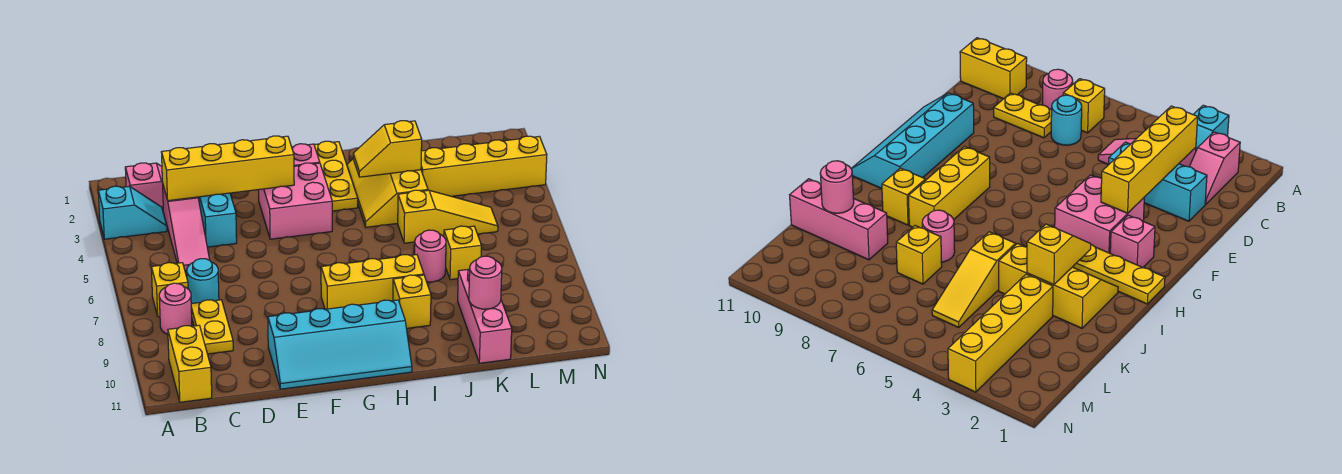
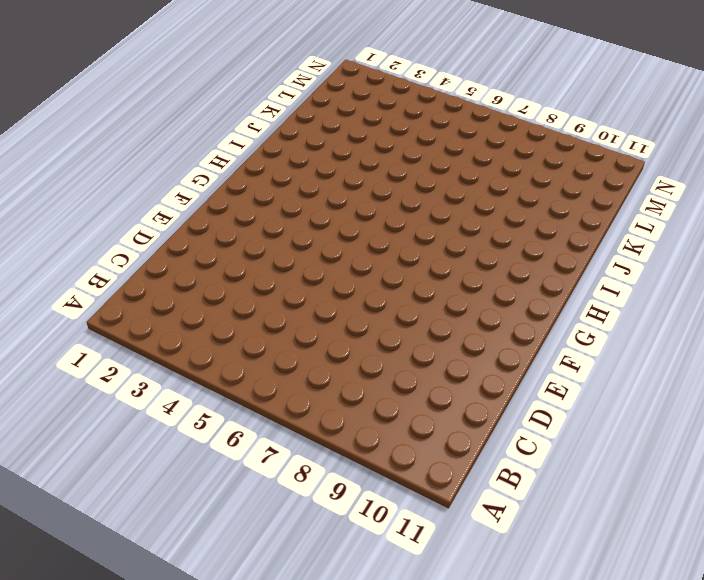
none -> cyan 1x2 slope [98,186,167,239]
none -> pink 1x2 slope [125,163,163,210]
none -> yellow 1x1 brick [151,263,188,317]

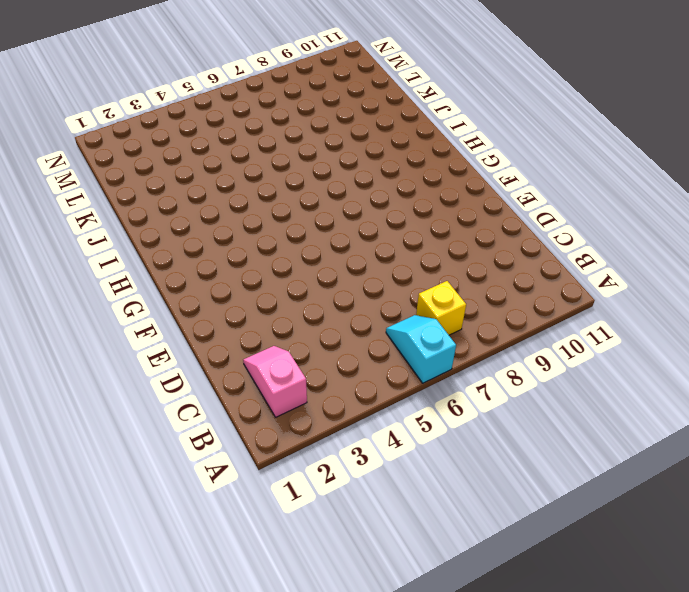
cyan 1x2 slope [386,315,456,383] -> cyan 1x2 slope moved to [98,186,167,239]
none -> pink 1x1 round brick [159,283,192,334]
none -> yellow 1x2 brick [168,325,212,402]
none -> pink 1x3 slope [163,186,210,271]

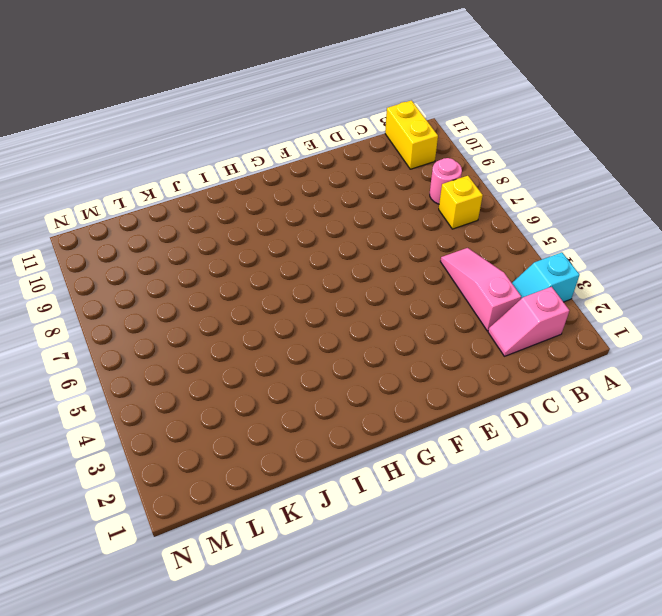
none -> cyan 1x1 round brick [187,259,219,304]
none -> yellow 1x2 plate [191,300,233,354]
none -> cyan 1x3 brick [198,193,237,247]

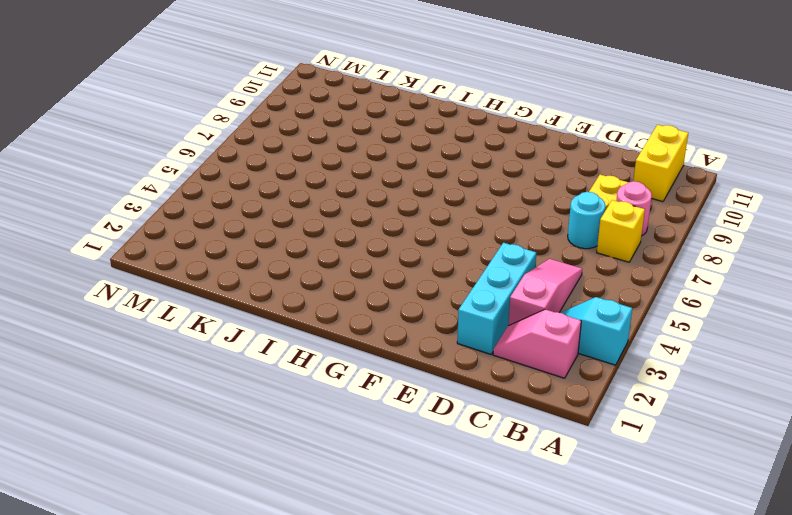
none -> cyan 2x4 slope [268,300,412,389]
none -> pink 2x2 brick [258,163,332,239]
none -> pink 1x1 brick [292,144,320,166]

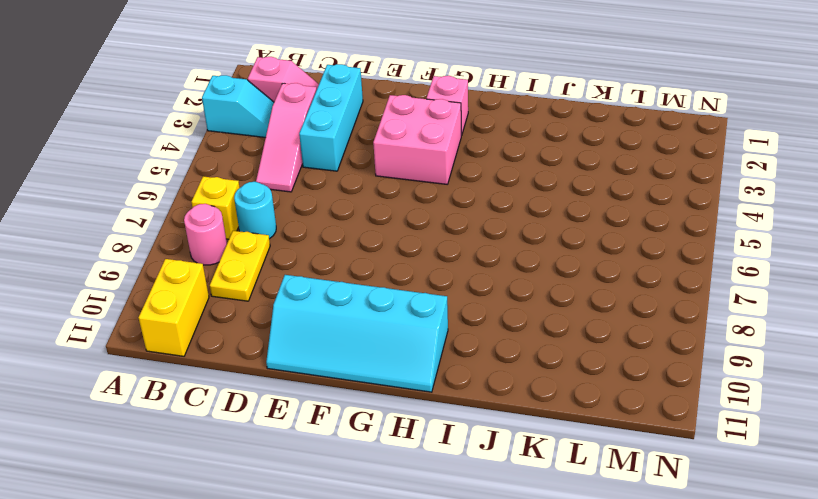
none -> yellow 1x3 brick [321,255,424,309]
none -> yellow 1x3 plate [314,141,358,211]
none -> yellow 2x3 slope [347,159,428,227]

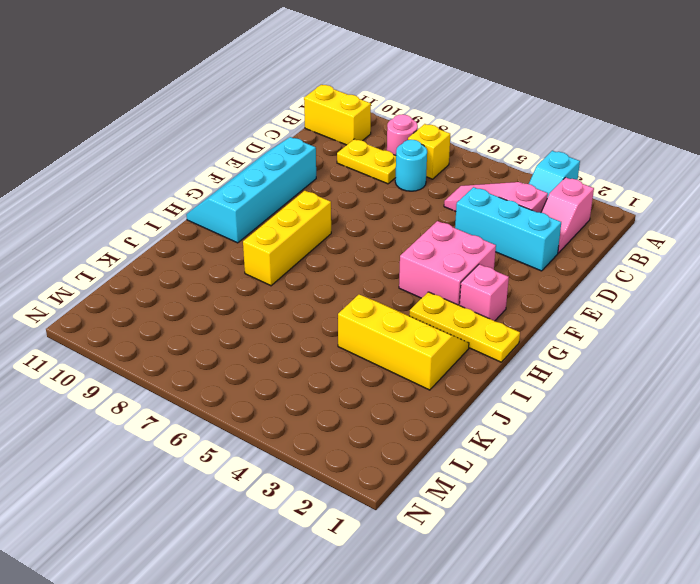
none -> yellow 1x1 brick [393,275,431,328]
none -> yellow 1x3 slope [398,190,498,243]
none -> pink 1x1 round brick [415,230,446,282]

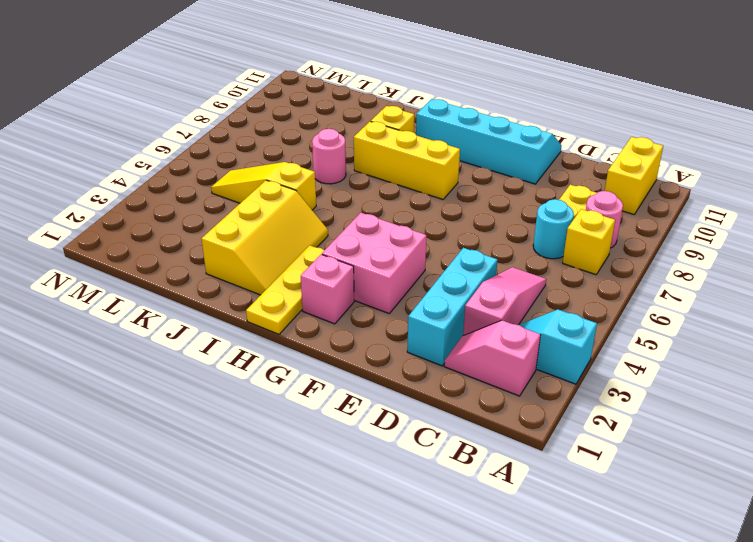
none -> yellow 1x4 brick [421,136,547,196]
none -> yellow 1x1 brick [444,226,481,280]
none -> pink 1x3 brick [458,269,512,363]

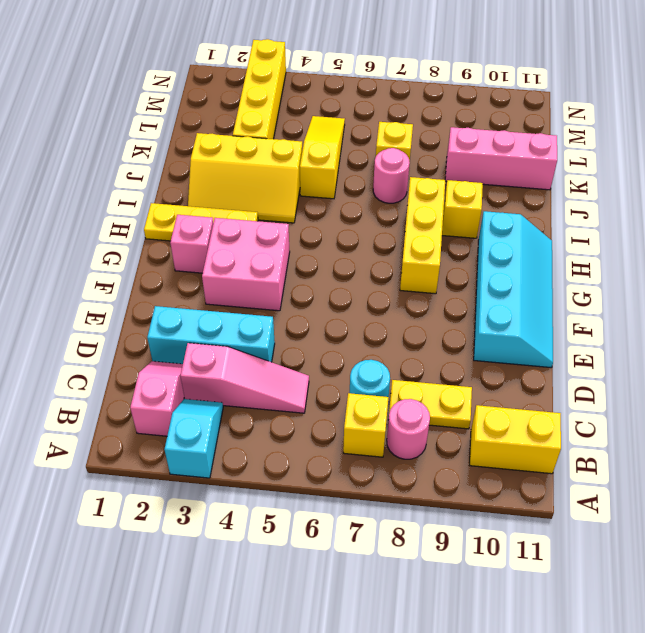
none -> yellow 1x4 brick [162,136,294,201]
none -> yellow 1x2 slope [353,121,422,177]
none -> pink 1x1 round brick [469,256,502,309]

